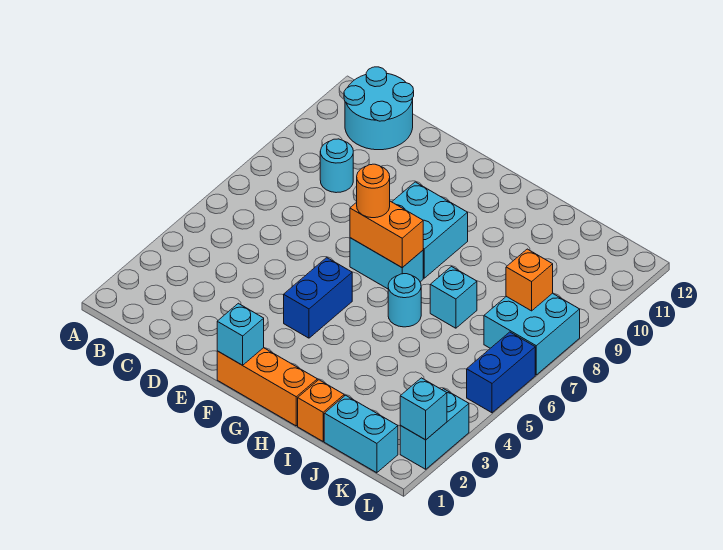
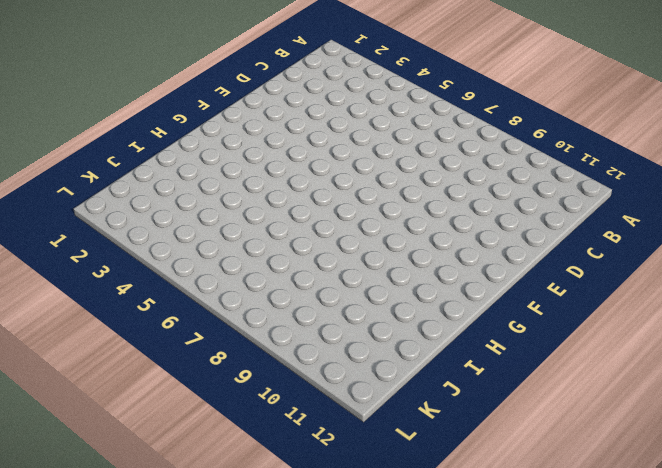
none -> cyan 2x2 round brick [344,67,414,150]
none -> cyan 1x1 round brick [320,139,353,193]
none -> orange 1x3 brick [217,348,317,426]

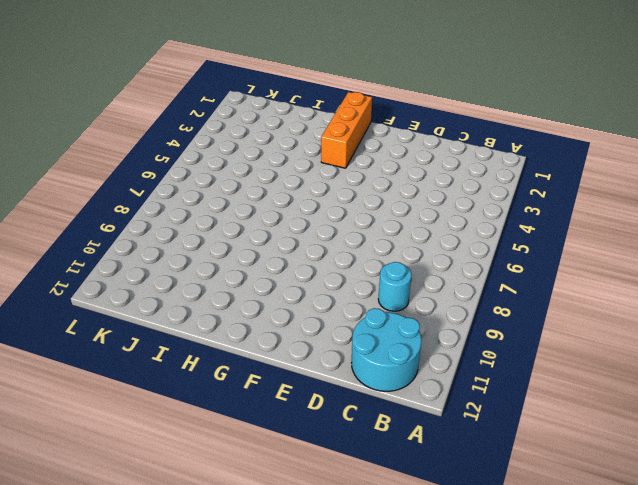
orange 1x3 brick [321,92,372,168] -> orange 1x3 brick turned to [217,348,317,426]
none -> blue 1x2 brick [284,258,352,338]
none -> cyan 1x2 brick [350,238,423,289]
none -> cyan 2x2 brick [392,182,468,278]

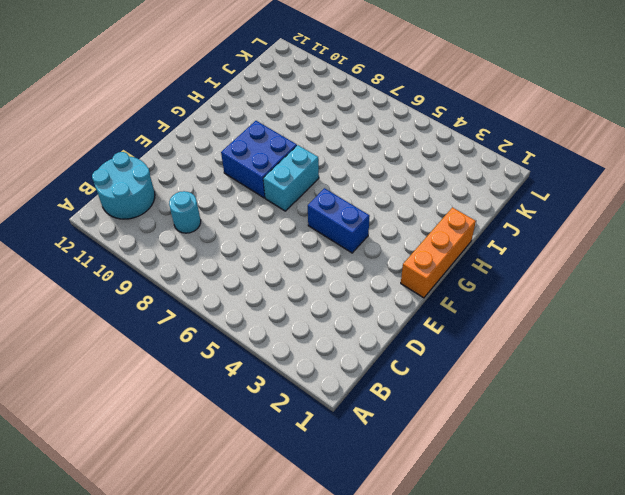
blue 2x2 brick [221,121,297,198] -> cyan 2x2 brick [392,182,468,278]
none -> cyan 1x1 round brick [388,274,421,327]
none -> orange 1x1 brick [298,380,344,441]
none -> cyan 1x1 brick [430,267,477,328]

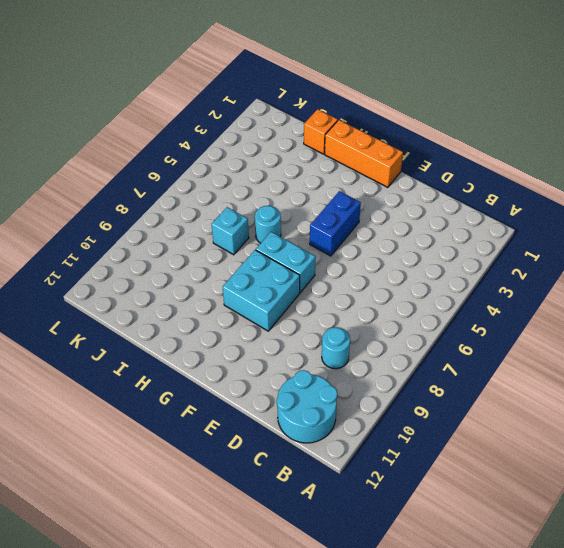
none -> cyan 1x2 brick [324,395,398,473]
none -> cyan 2x2 brick [484,293,580,375]
none -> cyan 1x2 brick [400,389,469,469]

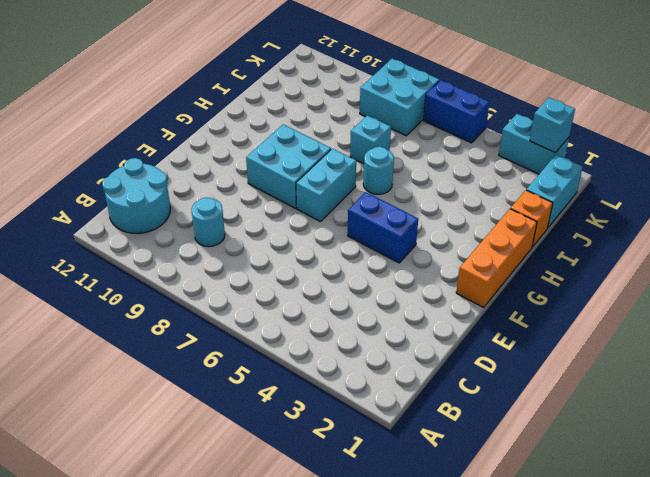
none -> cyan 1x1 brick [217,303,264,365]
none -> orange 1x2 brick [350,201,423,267]
none -> orange 1x1 brick [506,249,553,311]

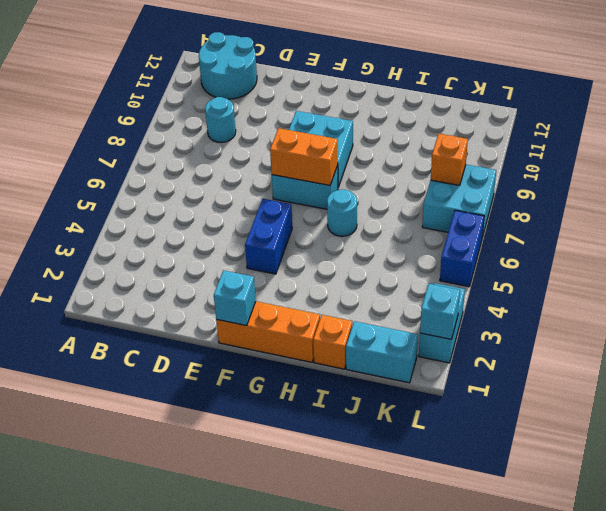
none -> cyan 1x1 brick [430,267,477,328]
none -> orange 1x1 round brick [357,164,390,218]

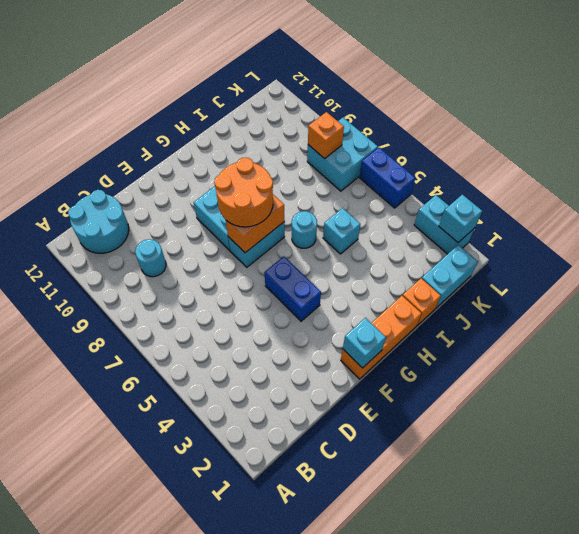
orange 2x2 round brick [214,158,273,227] -> orange 1x1 round brick [357,164,390,218]
cyan 1x1 brick [323,208,360,254] -> cyan 1x1 brick moved to [430,267,477,328]

